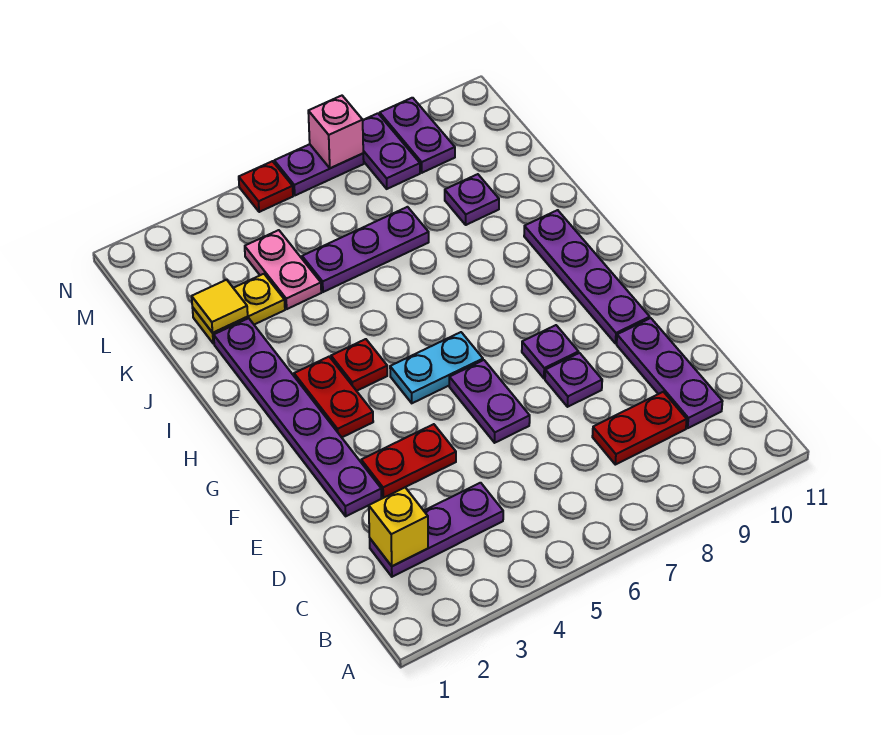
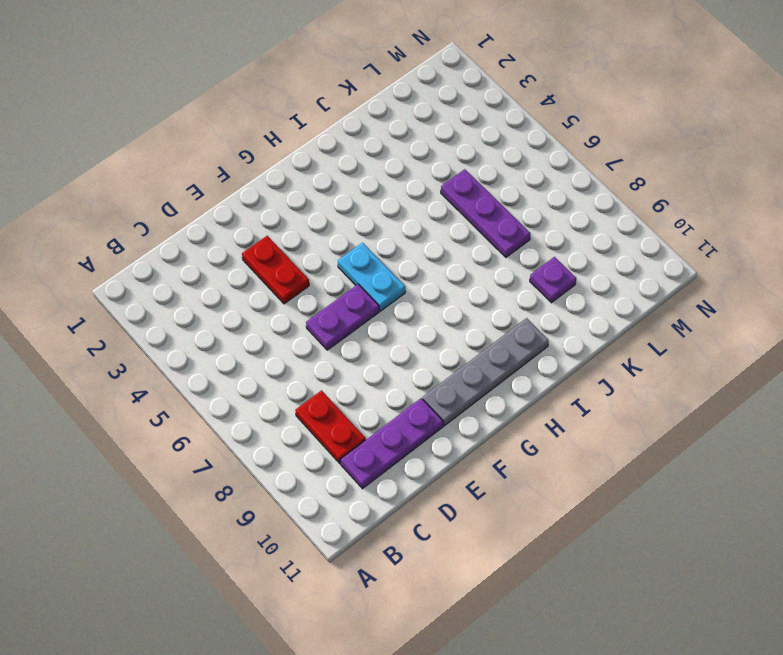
grey 1x4 plate [422,318,549,426] -> purple 1x4 plate [524,210,650,344]
none -> purple 1x3 plate [370,483,503,577]
none -> purple 1x6 plate [214,318,381,516]
none -> purple 1x1 plate [545,353,602,407]

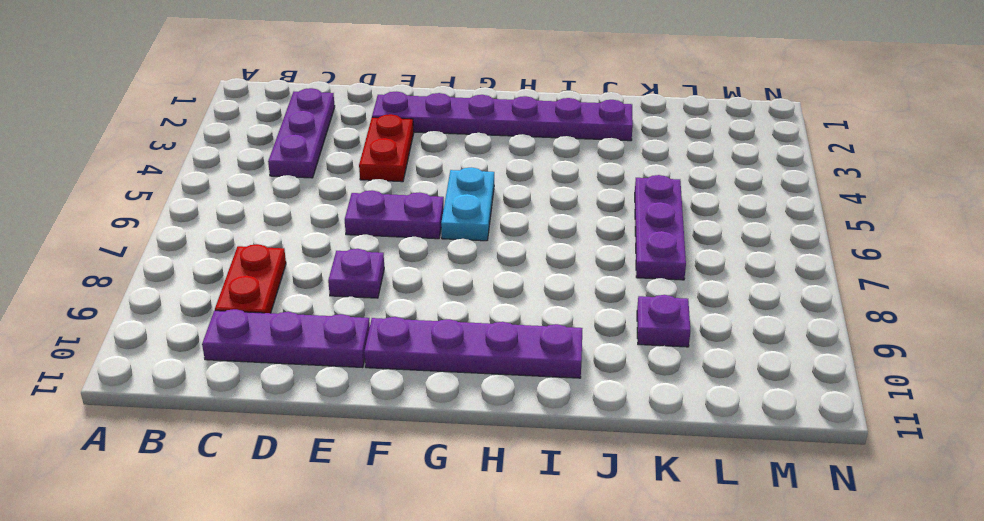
none -> purple 1x1 plate [522,325,579,378]
none -> red 1x2 plate [294,357,373,437]
none -> red 1x1 plate [331,339,387,391]

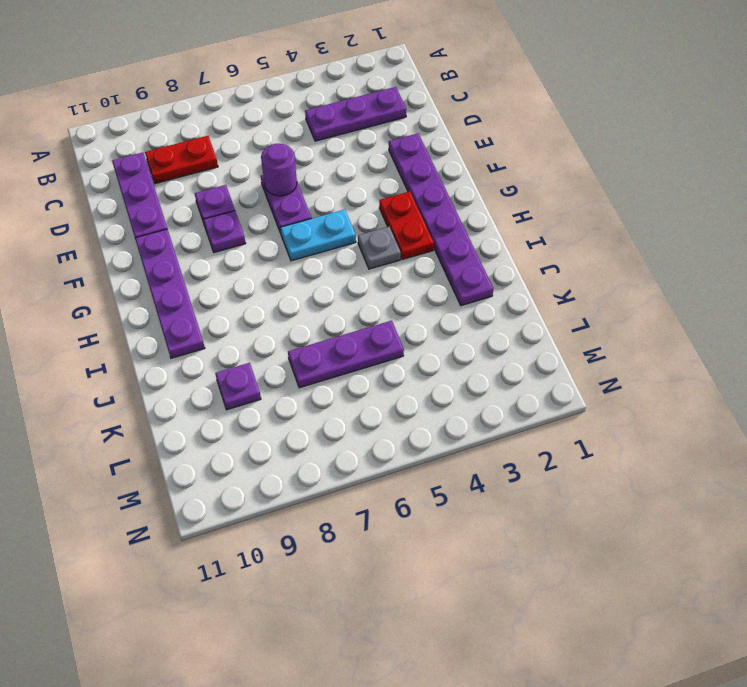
purple 1x1 round brick [261,144,297,196] -> none
grey 1x1 plate [358,227,401,269] -> red 1x1 plate [331,339,387,391]
none -> red 1x2 plate [361,424,456,498]
none -> yellow 1x2 plate [192,274,285,344]
none -> pink 1x2 plate [245,230,321,309]

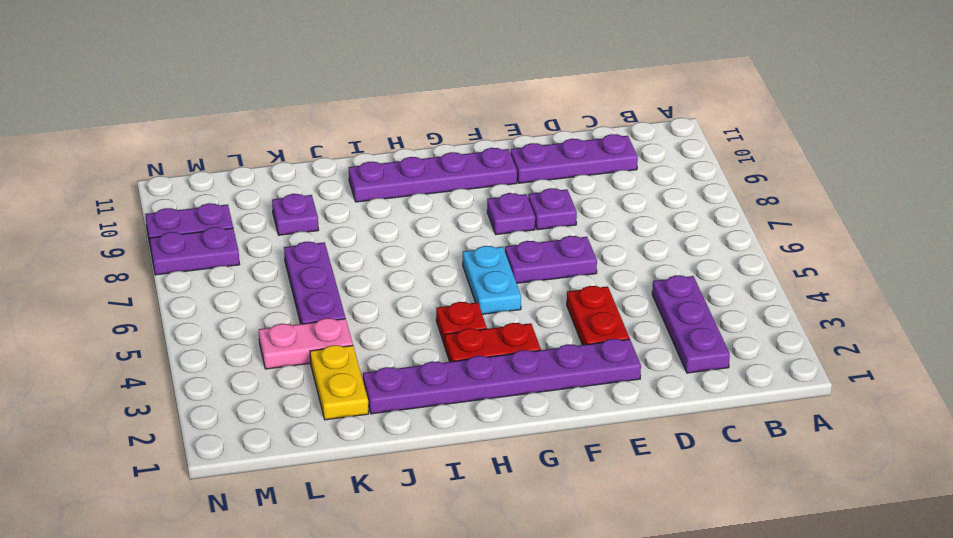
none -> red 1x2 plate [592,392,687,465]
none -> red 1x1 plate [239,161,293,212]
none -> purple 1x2 plate [274,144,364,195]

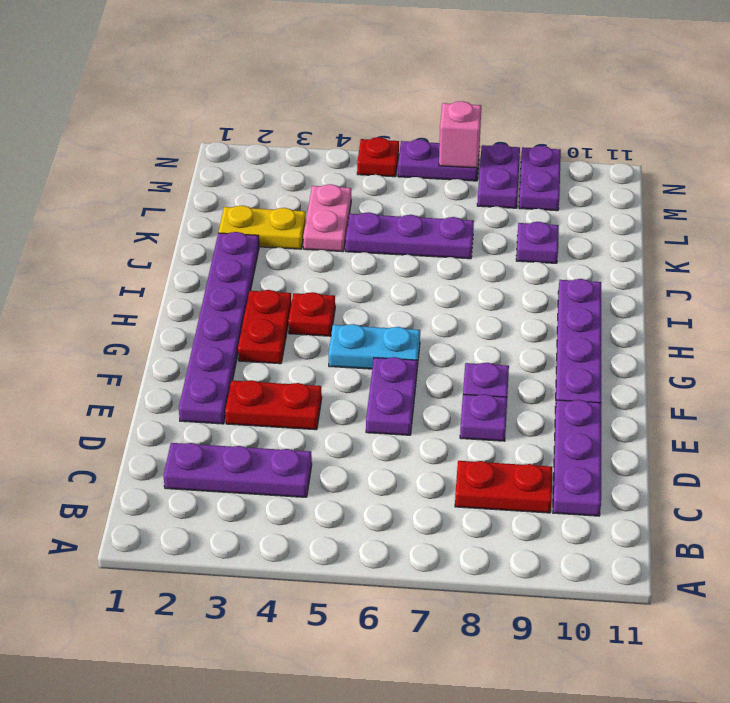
none -> yellow 1x1 brick [369,488,428,566]
none -> yellow 1x1 tile [192,280,248,333]

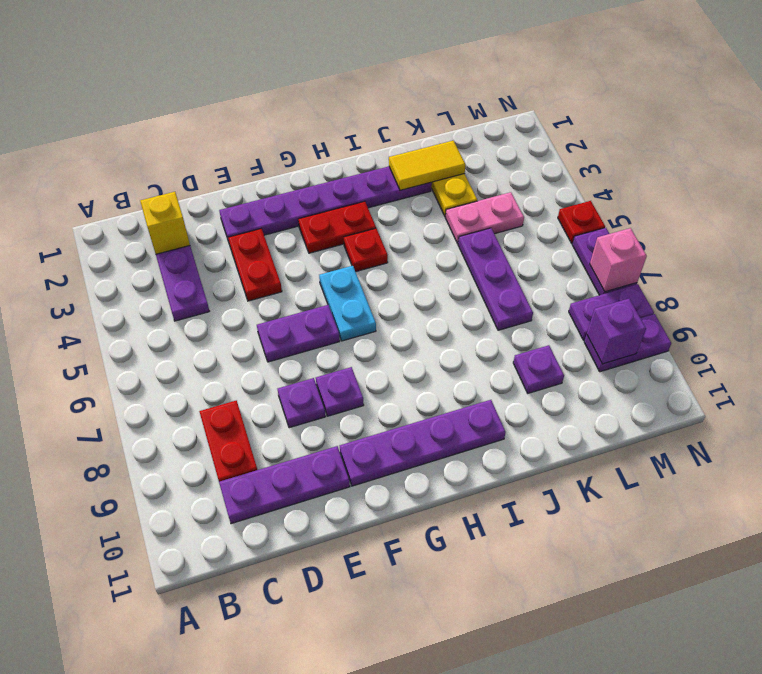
yellow 1x2 tile [389,141,466,190] -> yellow 1x1 tile [192,280,248,333]
purple 1x1 brick [587,299,646,364] -> none

